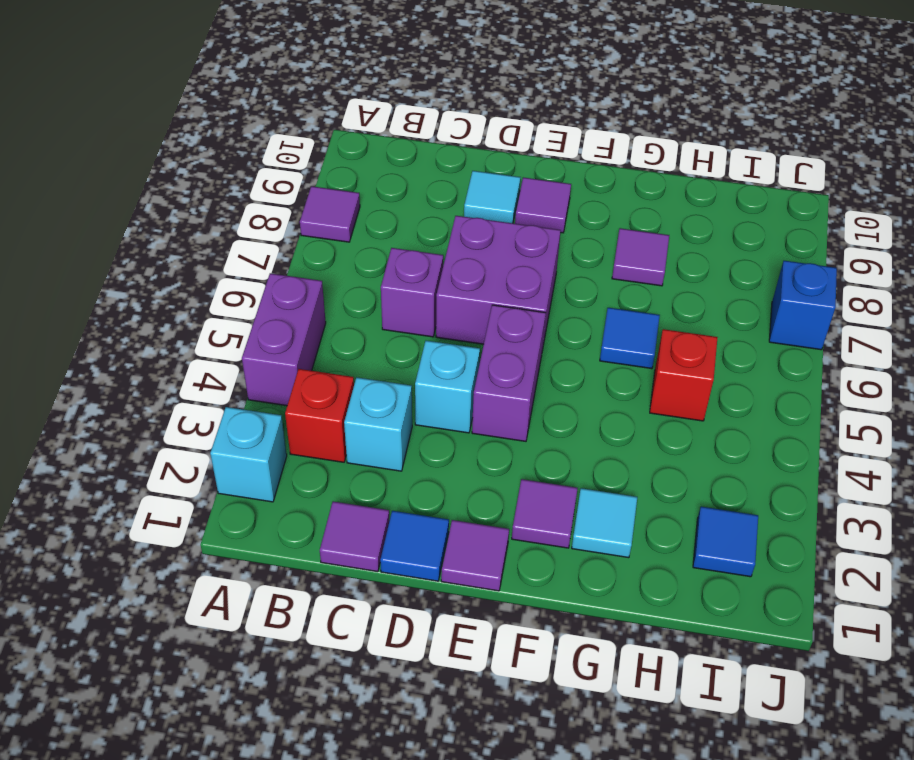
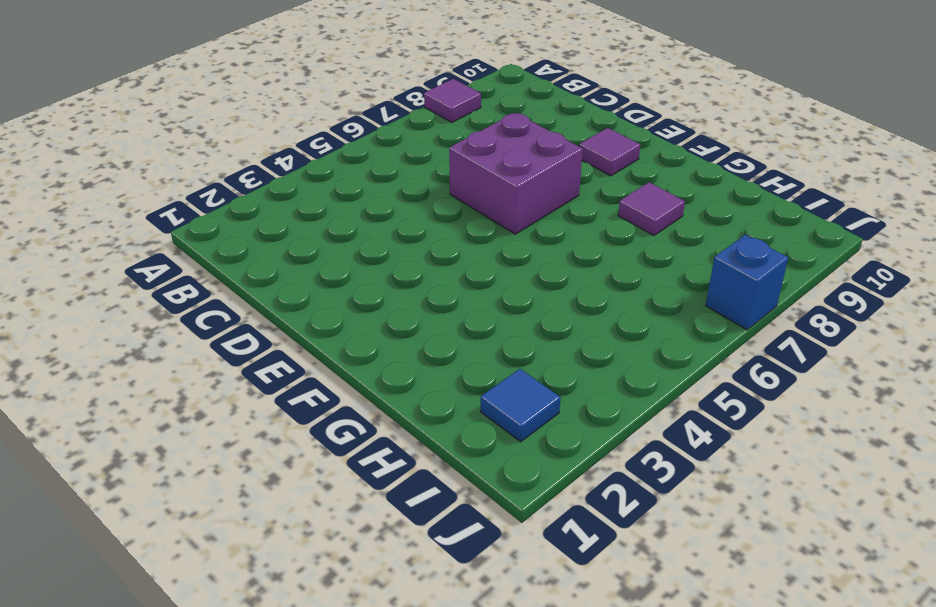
none -> cyan 1x1 brick [210,407,287,502]
none -> purple 1x2 brick [242,273,326,406]
none -> red 1x1 brick [285,369,354,462]

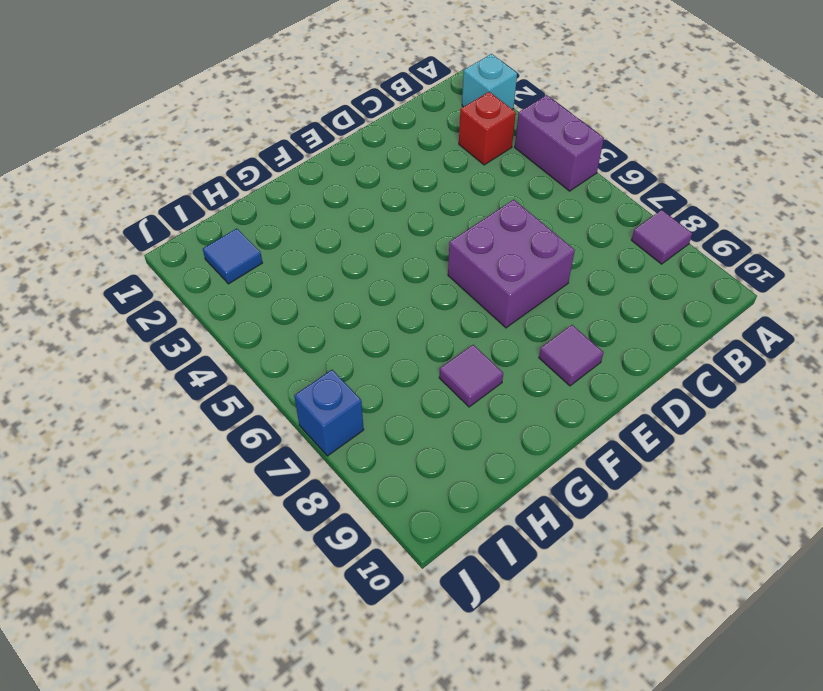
none -> purple 1x1 tile [320,501,390,572]
none -> cyan 1x1 brick [344,377,412,471]
none -> purple 1x1 brick [381,248,443,337]

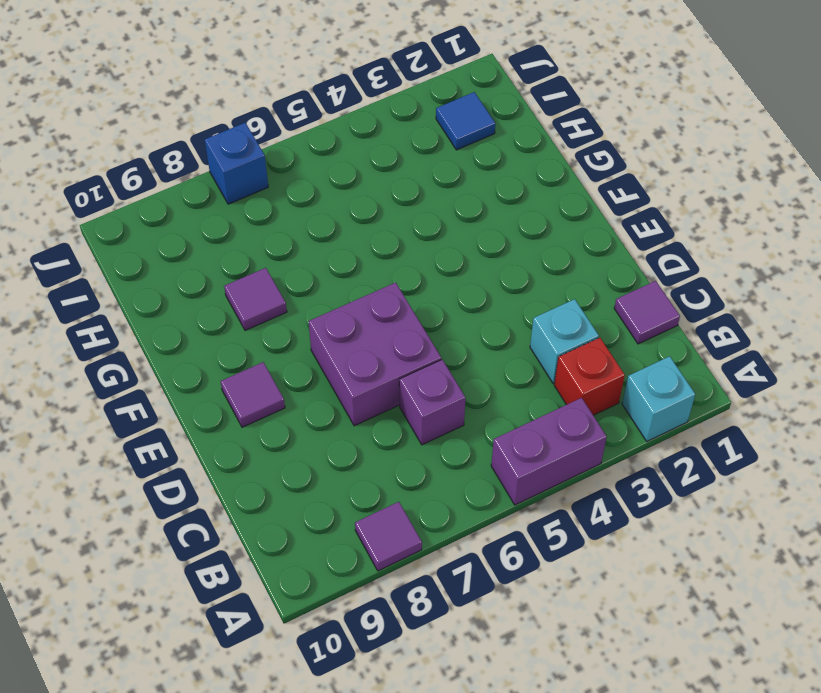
none -> blue 1x1 tile [380,511,449,581]
none -> cyan 1x1 brick [415,341,480,433]
none -> cyan 1x1 tile [464,171,520,223]

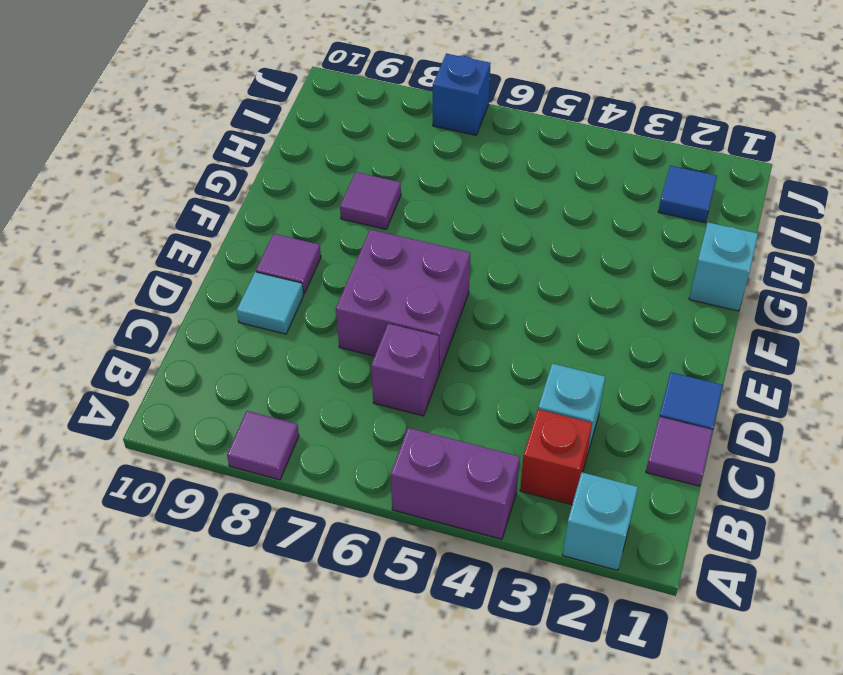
cyan 1x1 brick [689,222,758,311] -> cyan 1x1 brick moved to [415,341,480,433]
none -> purple 1x1 tile [441,520,509,591]
none -> purple 1x2 brick [472,305,546,441]
none -> purple 1x1 tile [512,479,578,548]

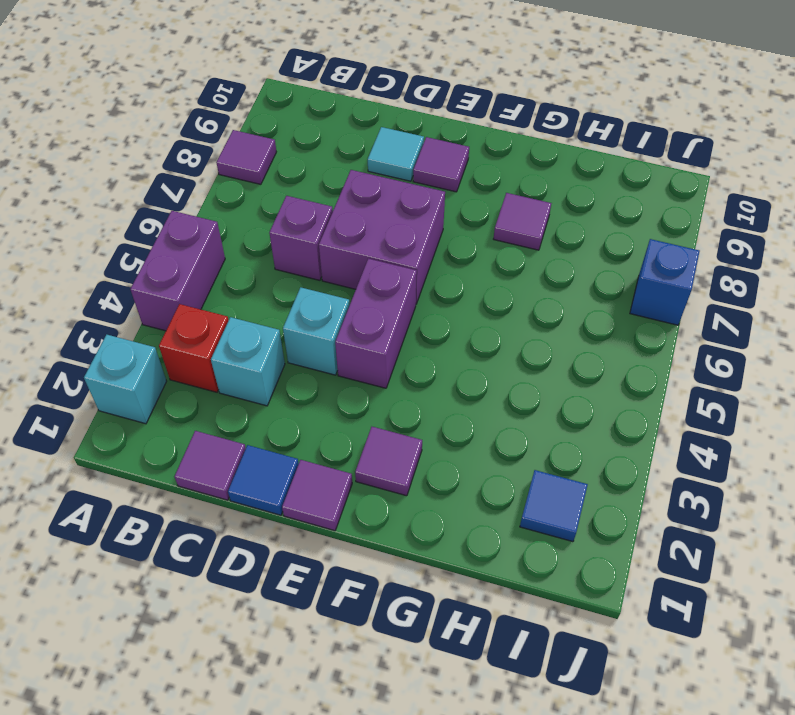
none -> cyan 1x1 tile [572,488,637,558]
none -> blue 1x1 tile [600,308,660,369]
none -> red 1x1 brick [650,329,718,421]

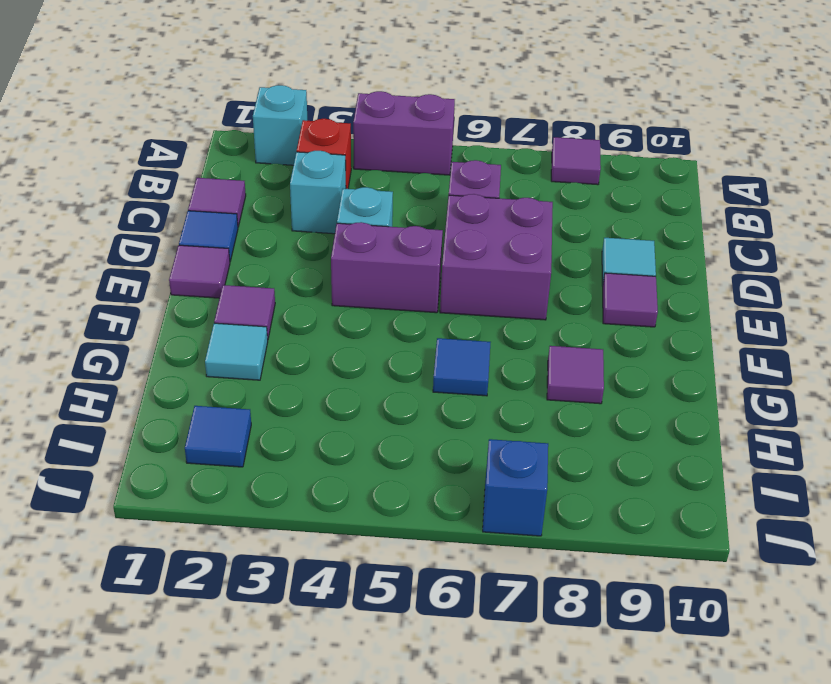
none -> red 1x1 brick [650,329,718,421]

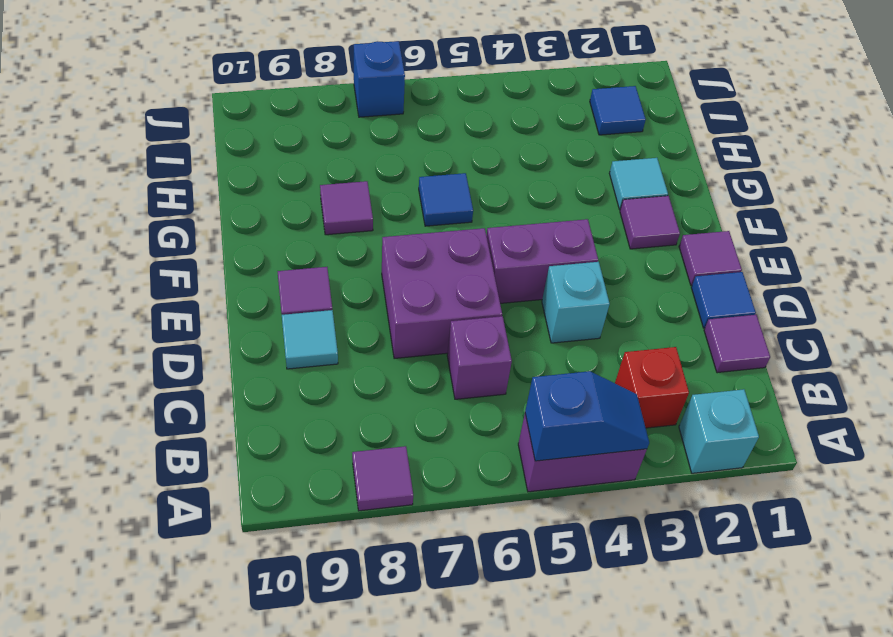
blue 1x2 slope [525,371,649,461] -> none
none -> cyan 1x1 brick [344,377,412,471]
none -> red 1x1 brick [650,329,718,421]

